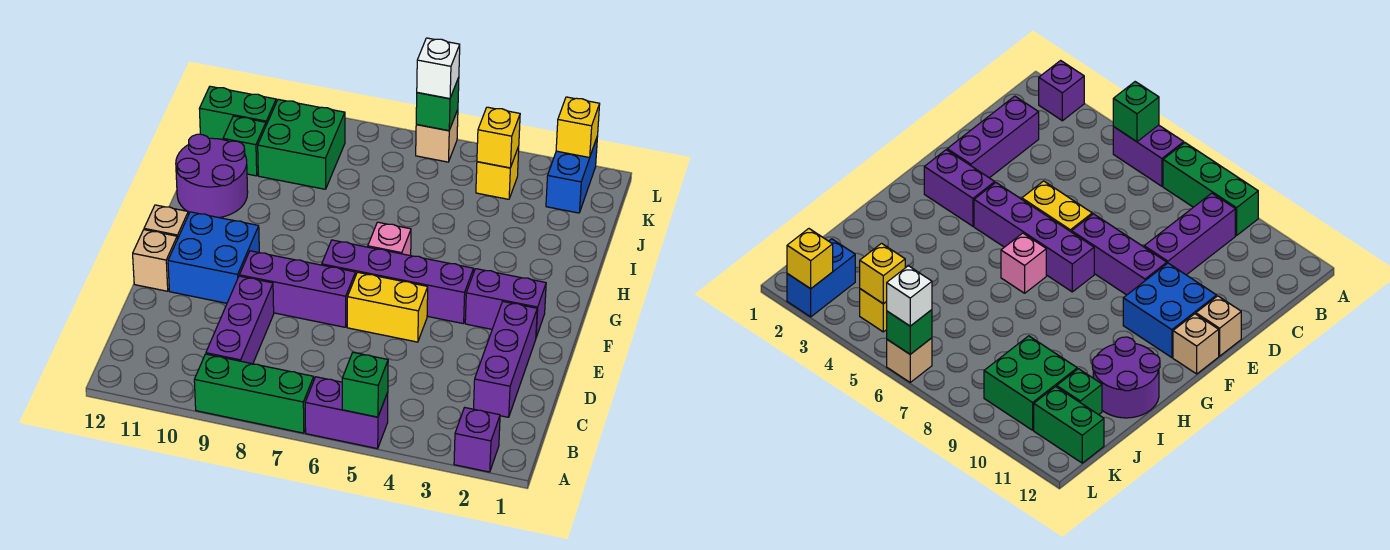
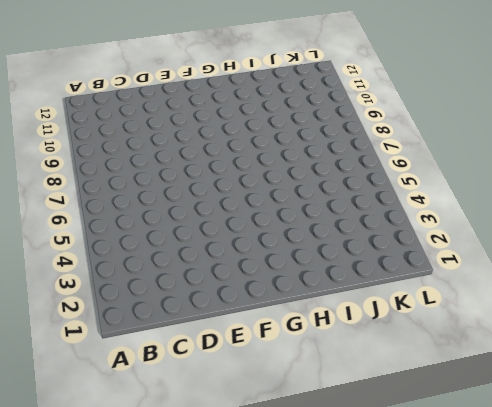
none -> purple 1x1 brick [454,408,500,472]
none -> purple 1x2 brick [305,377,388,449]
none -> green 1x3 brick [194,354,314,433]

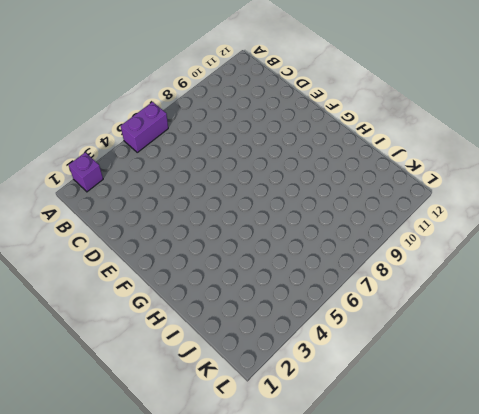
none -> green 1x3 brick [194,354,314,433]
none -> purple 1x3 brick [206,276,274,364]
none -> purple 1x3 brick [474,302,537,417]

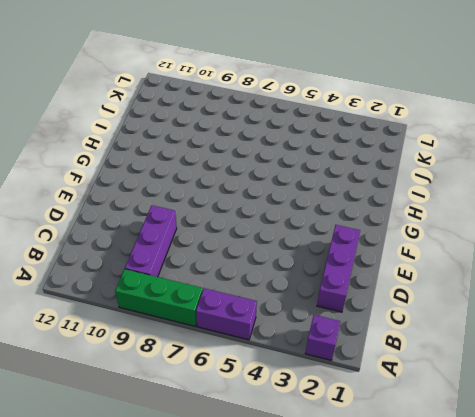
none -> yellow 1x2 brick [347,272,428,342]
none -> purple 1x3 brick [239,251,355,327]
none -> blue 2x2 brick [168,212,259,303]

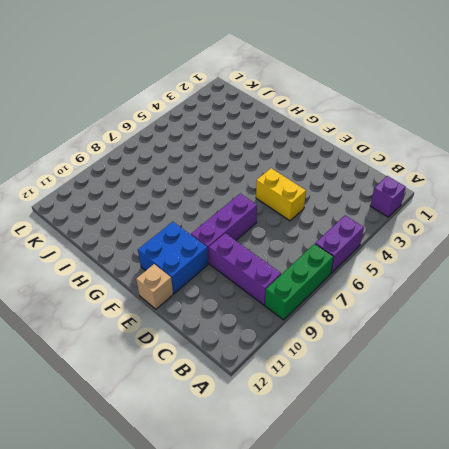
yellow 1x2 brick [256,168,306,221] -> yellow 1x2 brick turned to [347,272,428,342]
none -> purple 1x3 brick [474,302,537,417]
none -> purple 1x2 brick [465,269,546,337]
none -> purple 1x4 brick [322,240,474,323]

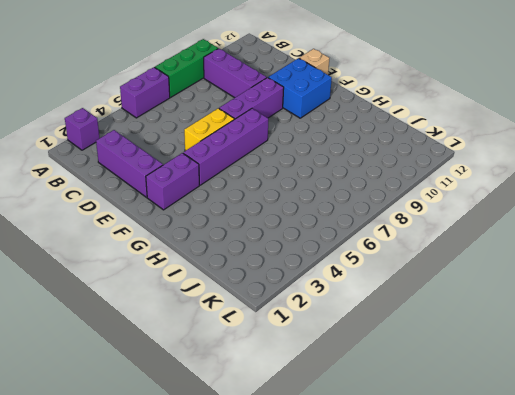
none -> tan 1x1 brick [144,205,188,239]
none -> pink 1x1 brick [368,222,411,256]
none -> purple 2x2 round brick [176,134,248,218]

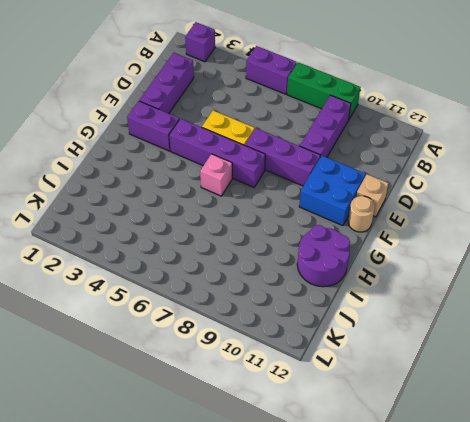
tan 1x1 round brick [348,196,375,232] -> tan 1x1 brick [144,205,188,239]
none -> green 2x2 brick [258,99,345,189]
none -> green 1x1 brick [223,116,266,176]
none -> blue 1x2 brick [546,136,598,213]

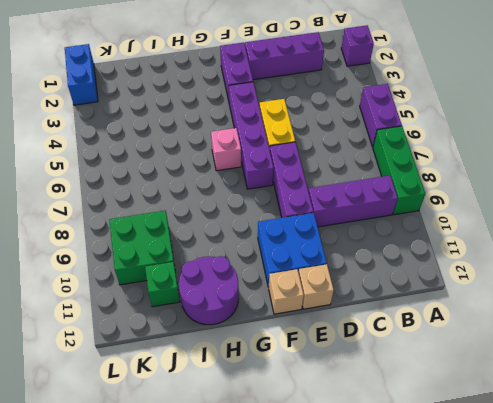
blue 1x2 brick [65,44,98,105] -> blue 1x2 brick turned to [546,136,598,213]
none -> yellow 1x1 brick [476,147,519,199]
none -> green 1x2 brick [199,86,276,140]
none -> tan 1x1 brick [416,110,458,162]

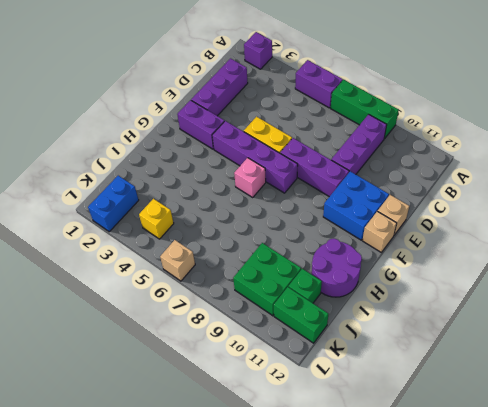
none -> green 1x1 brick [342,352,388,417]
none -> yellow 1x1 brick [477,107,520,168]
none -> yellow 1x1 brick [556,97,600,158]

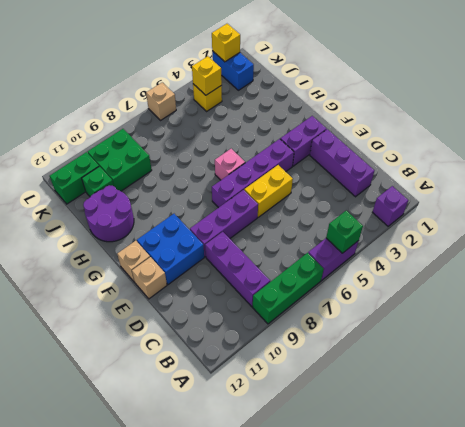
none -> green 1x1 brick [416,77,459,131]
none -> white 1x1 brick [417,38,460,99]

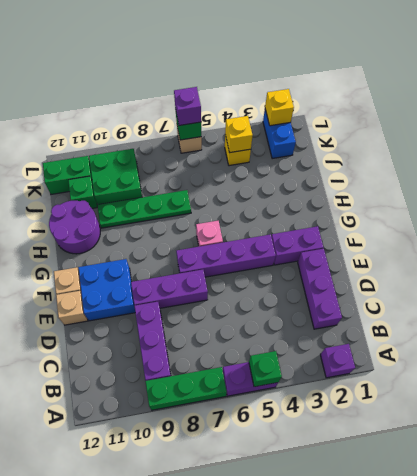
green 1x4 plate [97,190,191,228] -> none
purple 1x1 brick [174,87,201,126] -> white 1x1 brick [417,38,460,99]
none -> yellow 1x2 brick [347,272,428,342]

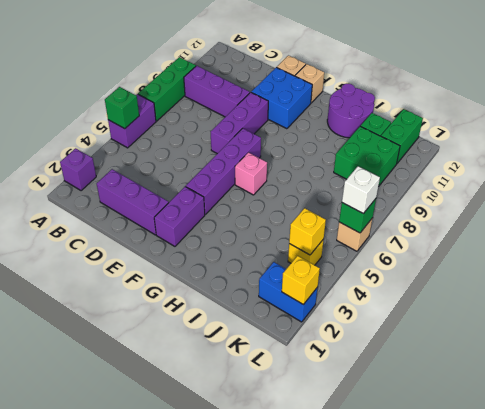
none -> yellow 1x2 brick [347,272,428,342]

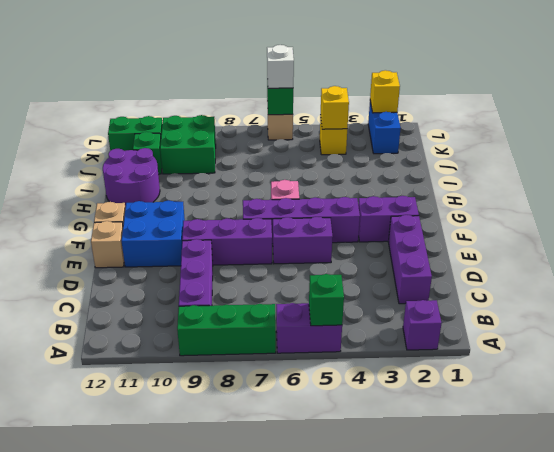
purple 1x2 brick [273,217,333,264] -> yellow 1x2 brick [347,272,428,342]

